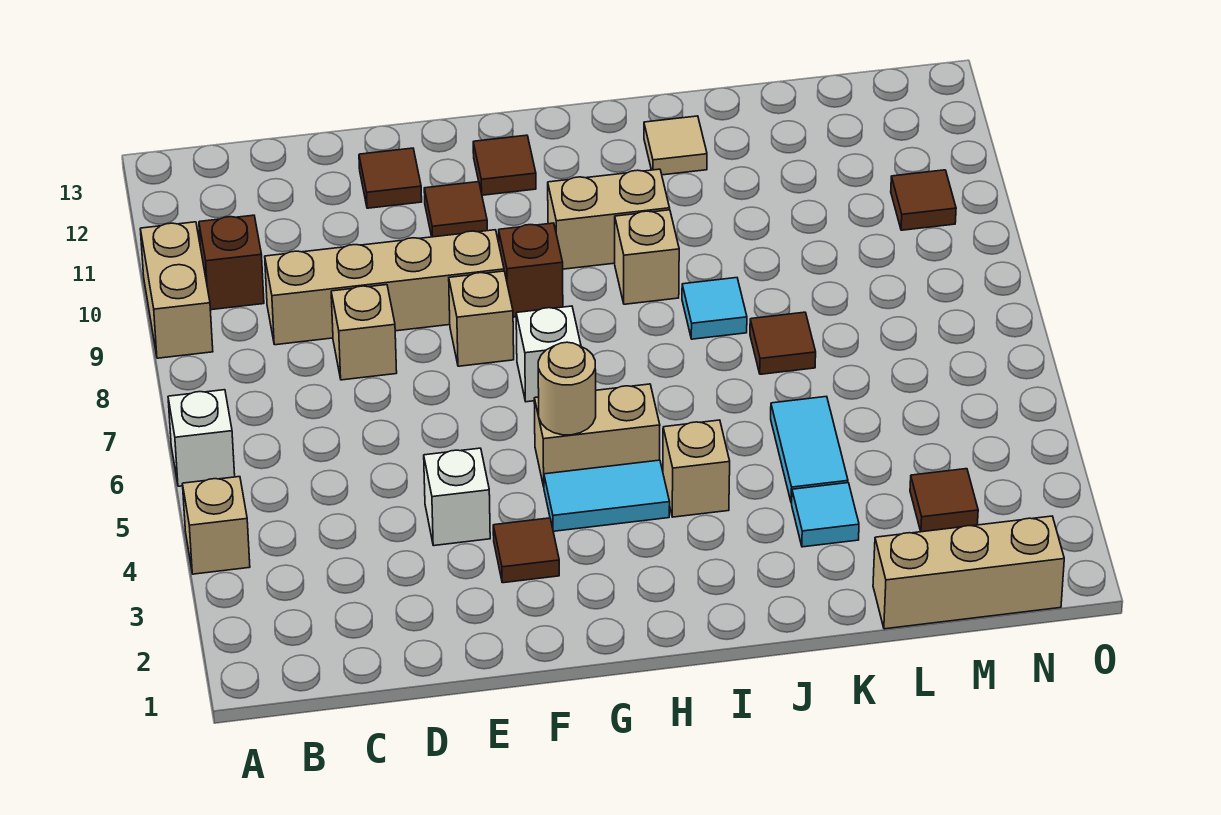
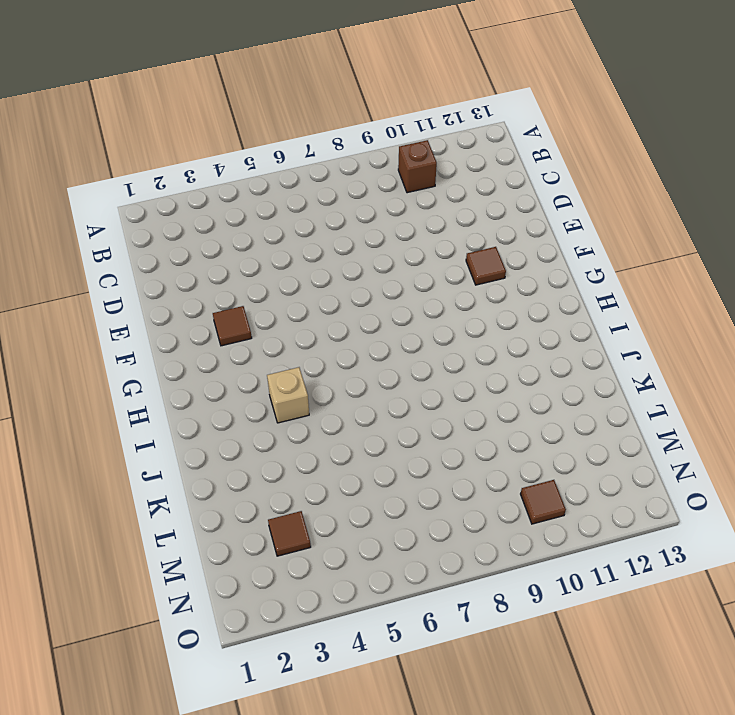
none -> tan 1x1 brick [183,477,250,574]
none -> white 1x1 brick [168,390,235,486]
none -> tan 1x2 brick [140,222,213,358]

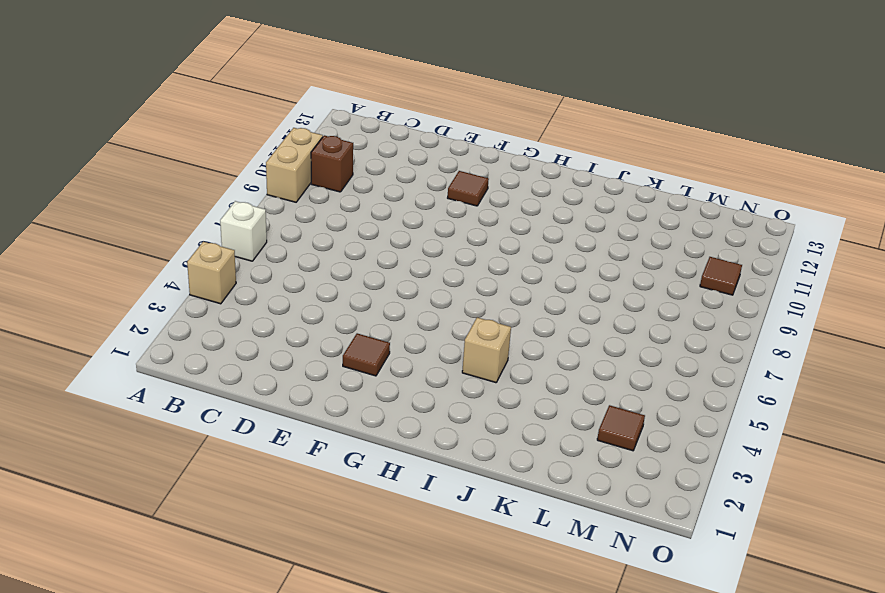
none -> tan 1x4 brick [265,230,504,345]
none -> tan 1x1 brick [331,285,397,380]
none -> white 1x1 brick [424,448,490,546]

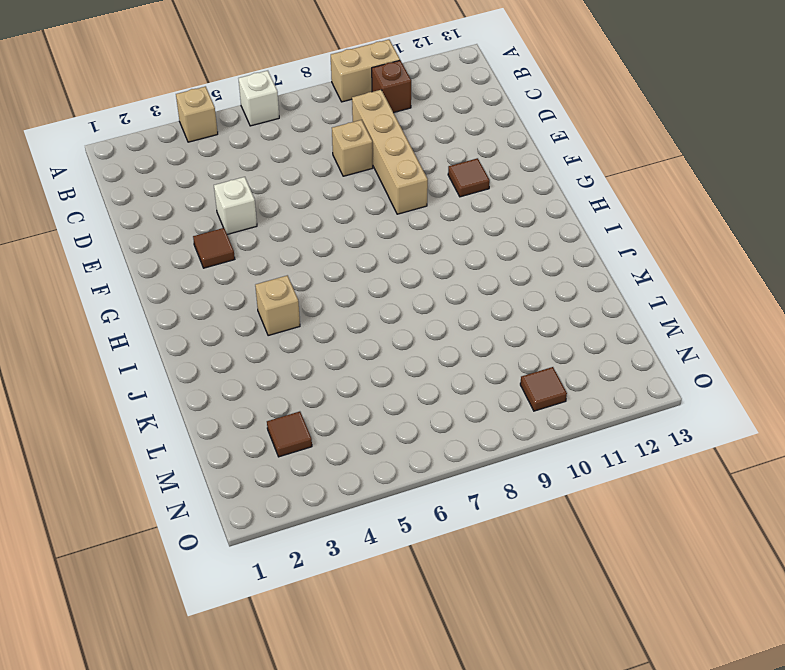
none -> brown 1x1 tile [359,148,422,208]
none -> tan 1x1 brick [449,271,514,366]
none -> cyan 1x2 tile [544,460,670,531]

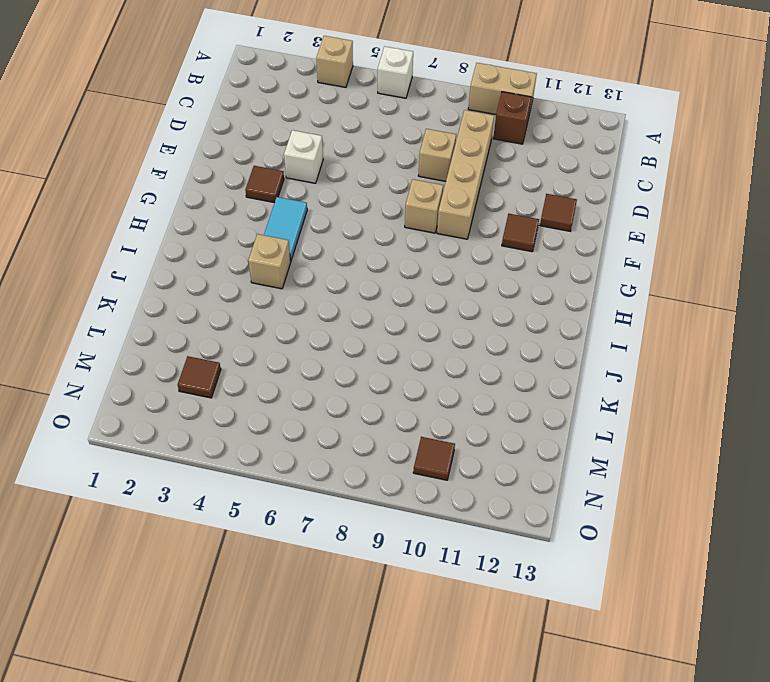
none -> tan 1x2 brick [534,384,660,486]
none -> white 1x1 brick [516,306,581,402]
none -> brown 1x1 brick [499,223,563,317]

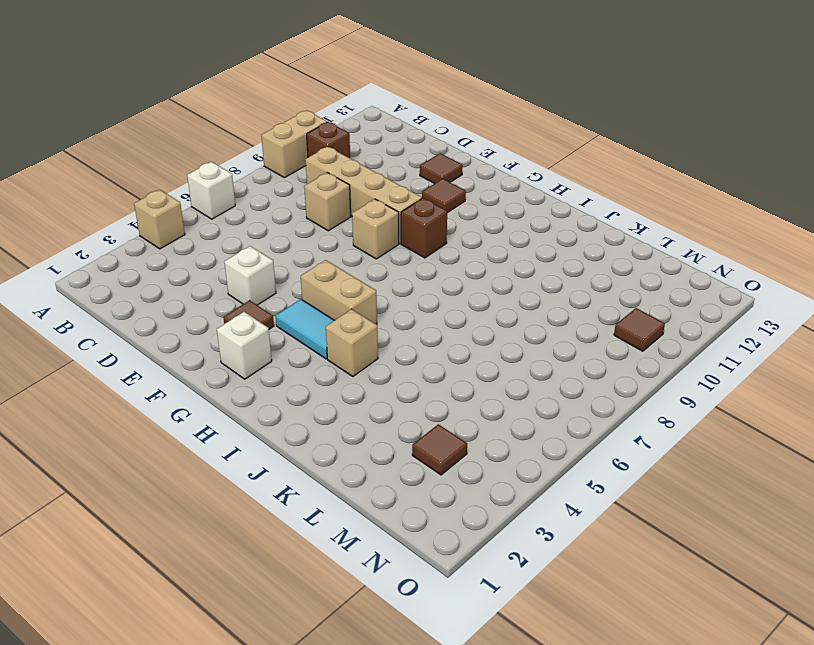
white 1x1 brick [217,312,272,379] -> white 1x1 brick moved to [516,306,581,402]
none -> brown 1x1 tile [473,135,536,195]
none -> tan 1x2 brick [548,169,670,269]
none -> tan 1x1 brick [615,210,679,304]

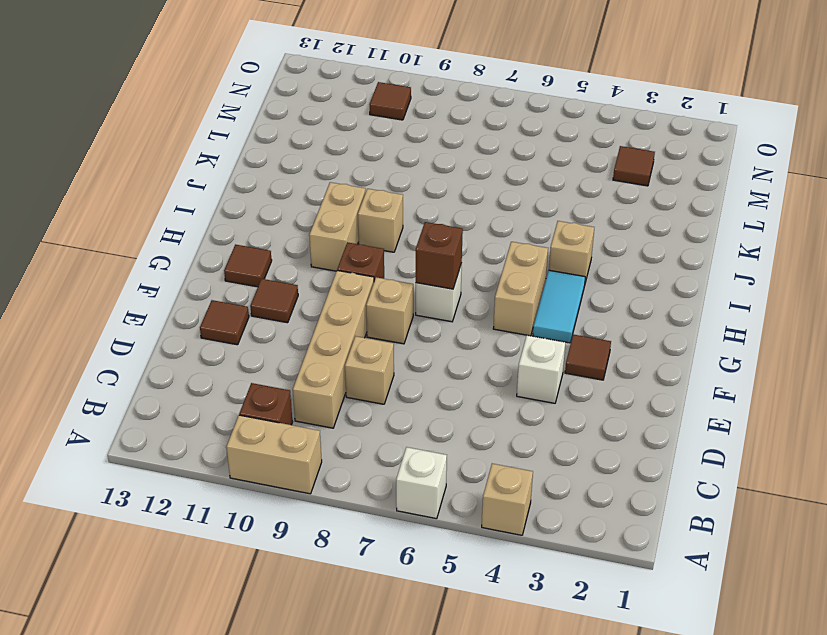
brown 1x1 brick [416,222,463,289] -> none
none -> cyan 1x1 tile [682,278,747,339]
none -> tan 1x1 tile [644,116,707,175]
none -> cyan 1x1 tile [792,483,859,547]

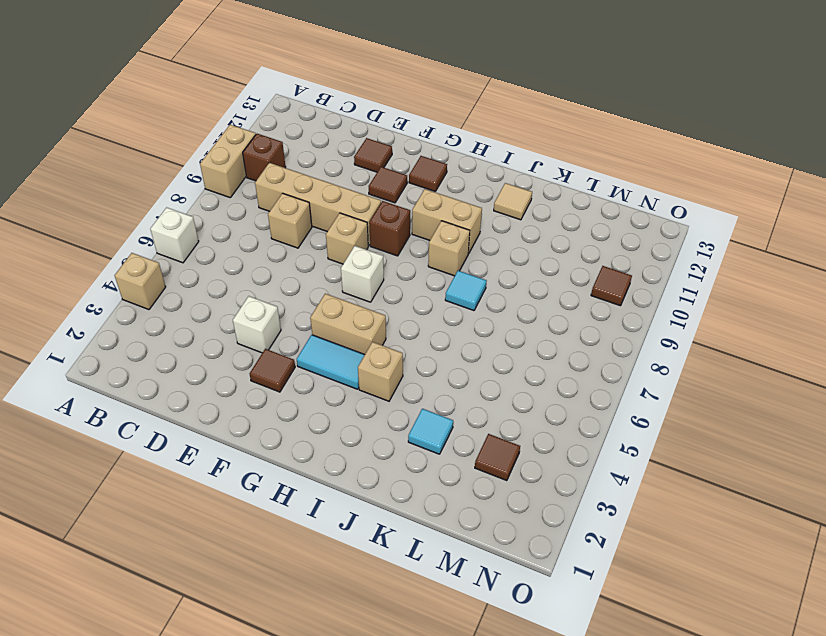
none -> cyan 1x2 tile [771,396,848,503]
none -> brown 1x1 tile [750,312,816,374]
none -> tan 1x3 brick [873,516,1064,629]

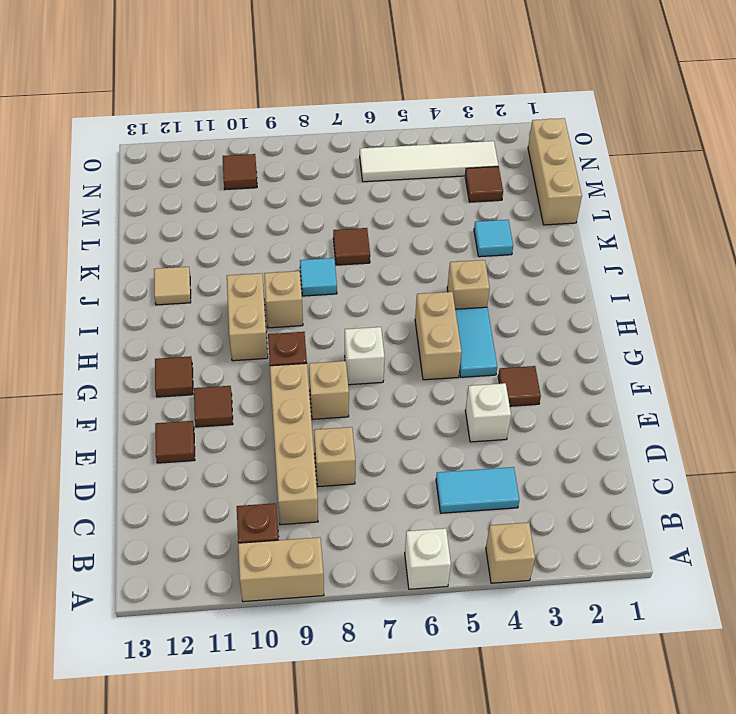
cyan 1x2 tile [436,467,519,513] -> cyan 1x2 tile moved to [771,396,848,503]
white 1x4 tile [360,141,498,182] -> none
none -> tan 1x1 round brick [538,342,596,435]

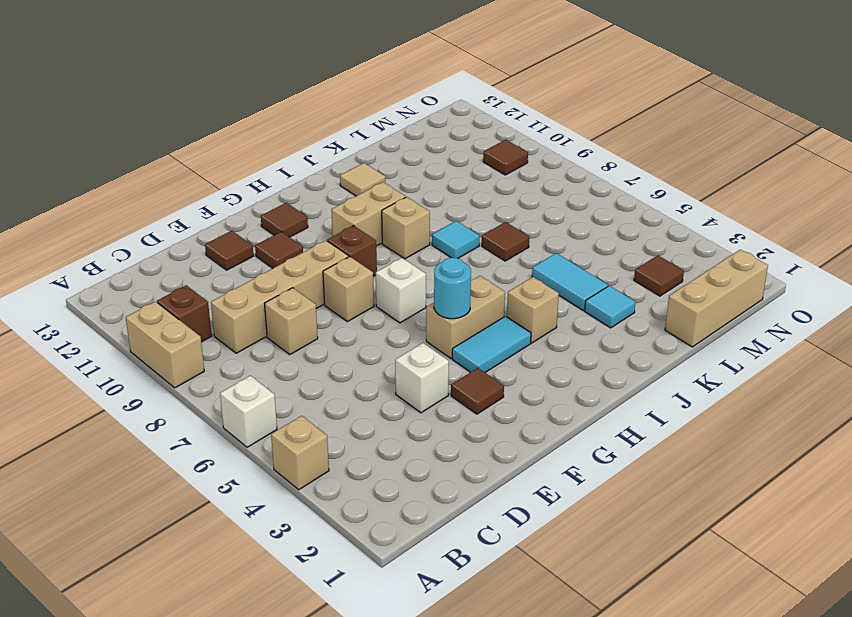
cyan 1x1 round brick [434,258,471,319] -> tan 1x1 round brick [538,342,596,435]

